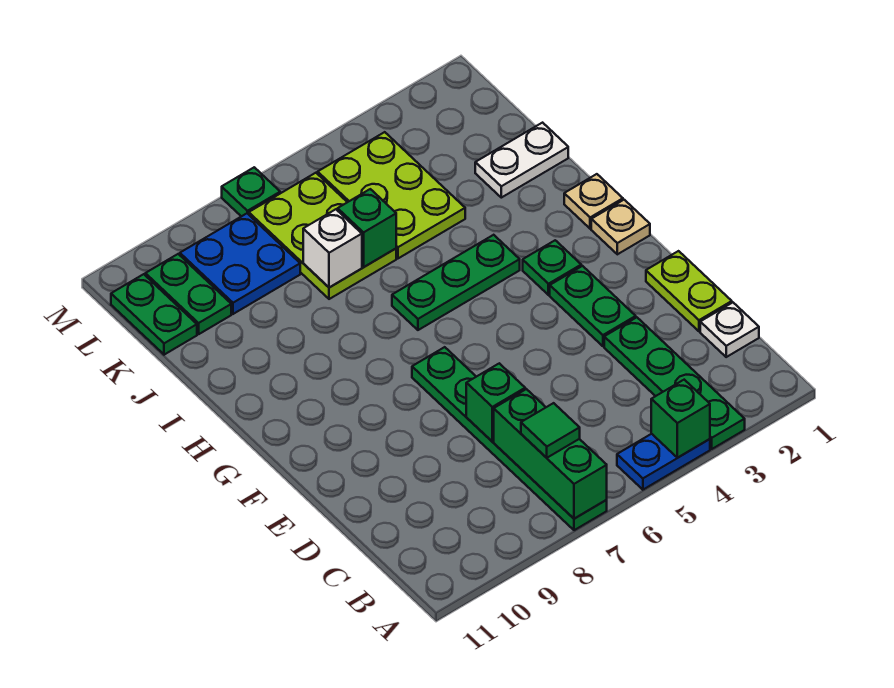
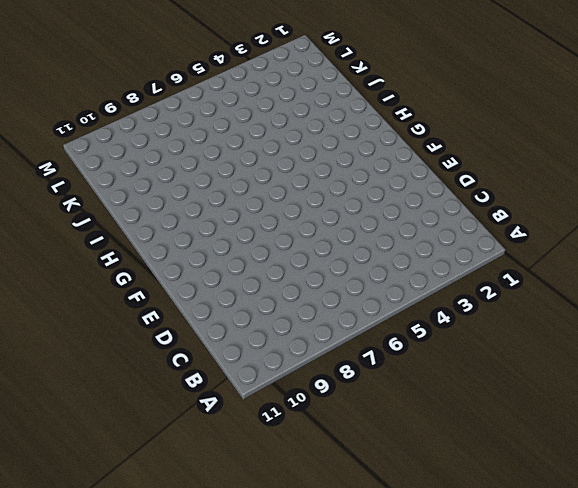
none -> green 1x4 plate [604,317,745,449]
none -> blue 1x2 plate [617,434,710,490]
none -> green 1x6 plate [412,347,607,530]

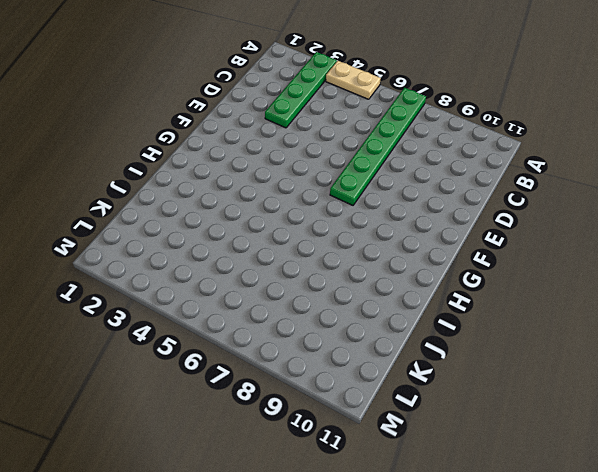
tan 1x2 plate [326,61,381,99] -> blue 1x2 plate [617,434,710,490]
none -> white 1x1 plate [700,303,759,357]
none -> lime 1x2 plate [646,251,732,331]
none -> green 1x2 plate [550,266,636,346]

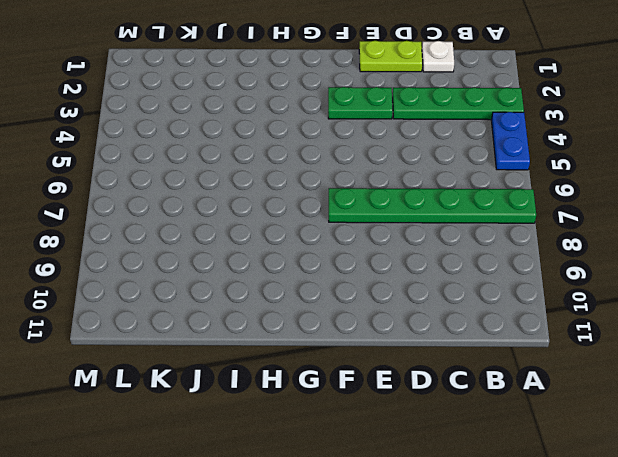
none -> tan 1x1 plate [591,200,650,254]
none -> green 1x1 plate [523,240,581,295]
none -> tan 1x1 plate [564,174,623,229]

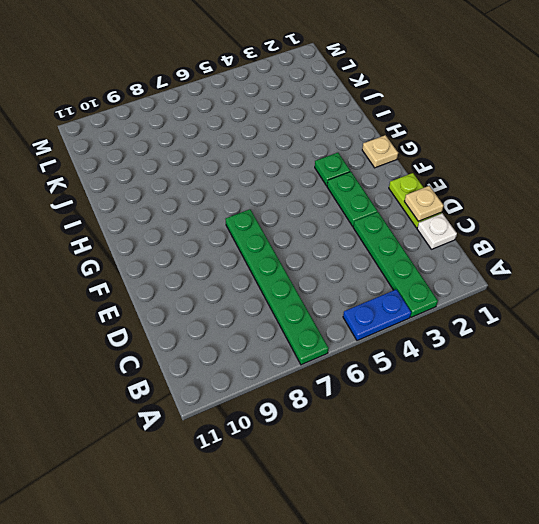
tan 1x1 plate [404,186,444,221] -> tan 1x1 plate moved to [564,174,623,229]
none -> green 1x3 plate [392,235,520,330]
none -> white 1x2 plate [475,123,568,198]
none -> lime 2x3 plate [318,132,465,258]

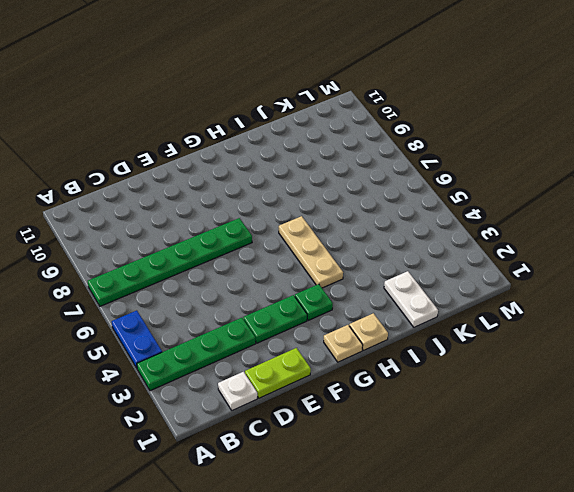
tan 1x3 plate [279,216,343,288] -> green 1x3 plate [392,235,520,330]
none -> lime 2x3 plate [318,132,465,258]
none -> lime 2x3 plate [249,173,396,299]
none -> blue 2x2 plate [180,214,300,314]

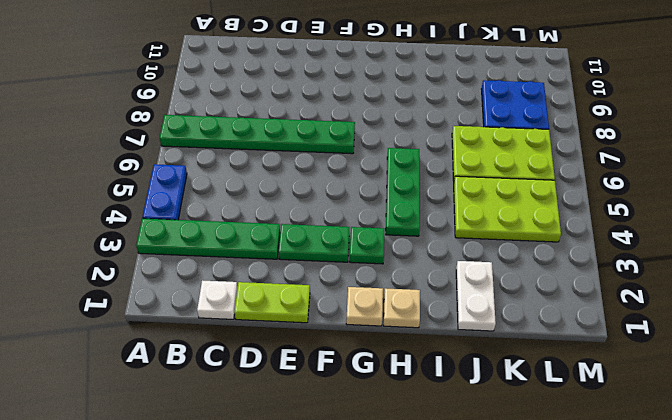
none -> green 1x2 plate [145,254,231,334]
none -> green 1x2 plate [111,274,197,355]
none -> green 1x1 plate [222,167,280,216]

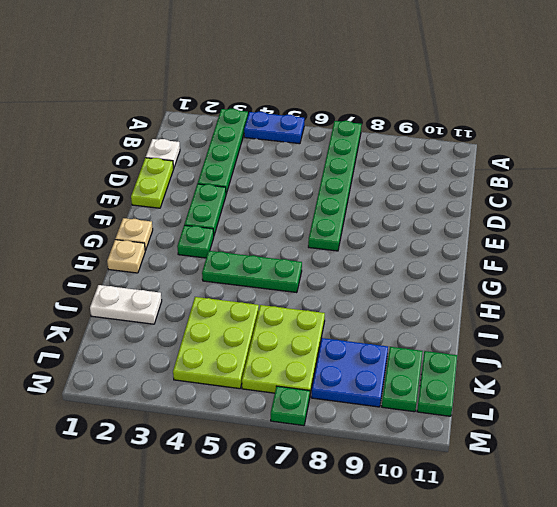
none -> green 1x1 brick [651,380,710,458]
none -> green 1x3 brick [494,389,607,519]
none -> green 1x1 brick [466,363,525,442]

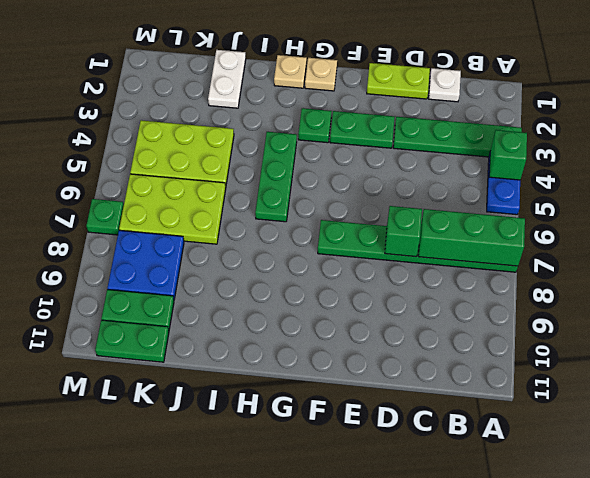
none -> green 1x1 brick [338,189,396,267]
none -> white 1x1 brick [303,209,362,288]
none -> green 1x1 tile [521,403,580,458]

